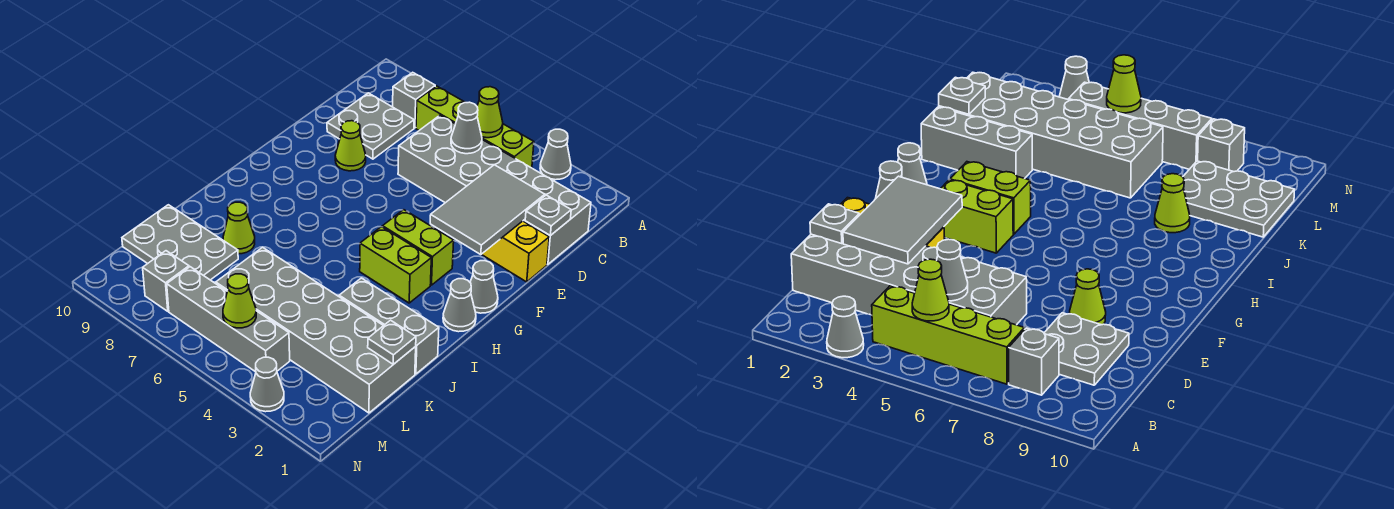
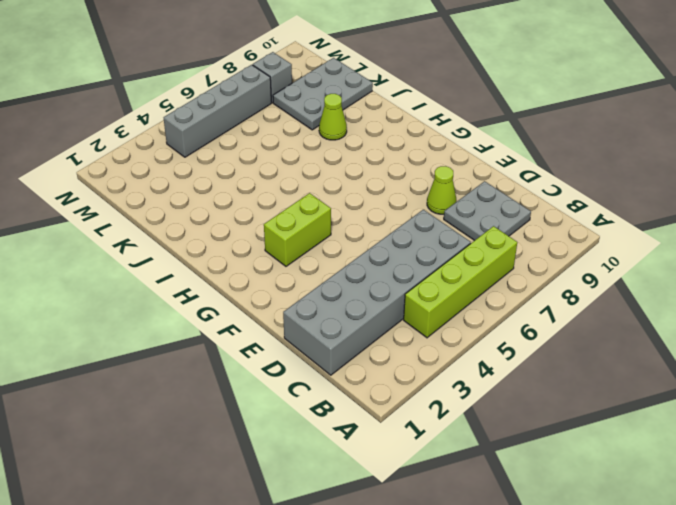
none -> grey 1x1 cone [540,129,571,180]
none -> grey 1x1 brick [393,72,435,128]
none -> yellow 1x3 brick [481,221,549,282]

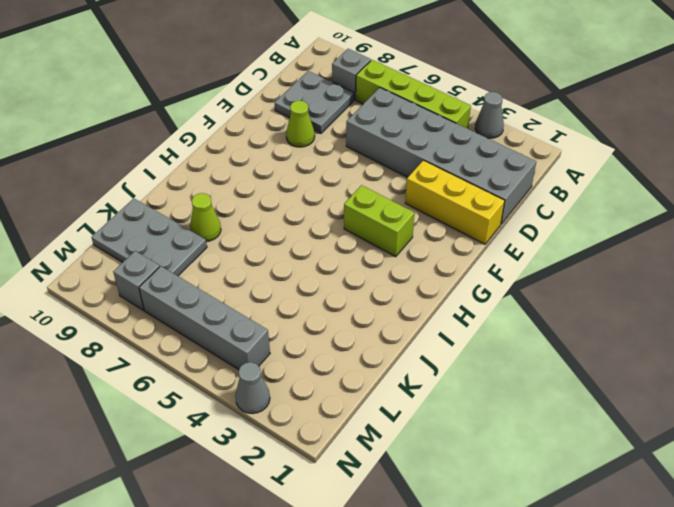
none -> grey 1x1 cone [470,261,498,313]
none -> grey 1x1 cone [443,279,476,332]
none -> lime 1x2 brick [360,227,431,303]

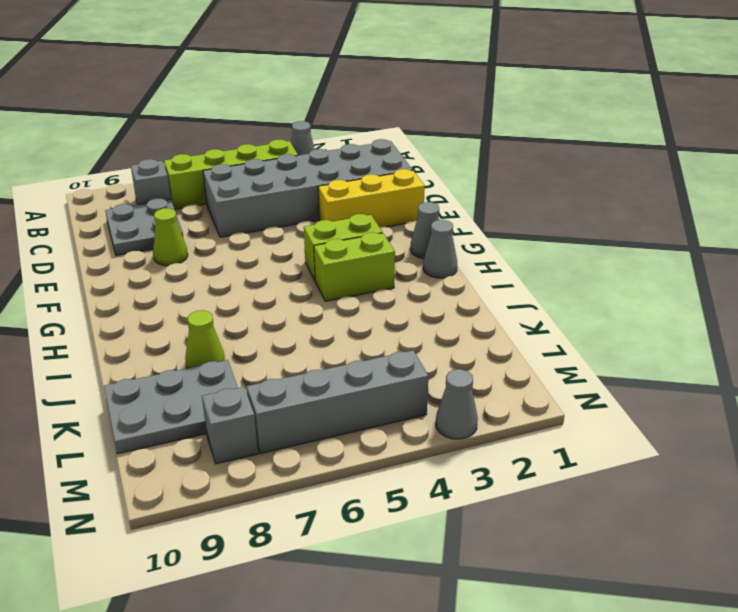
none -> grey 1x3 brick [339,278,439,374]
none -> grey 2x6 brick [216,247,416,413]
none -> lime 1x1 cone [477,87,503,138]

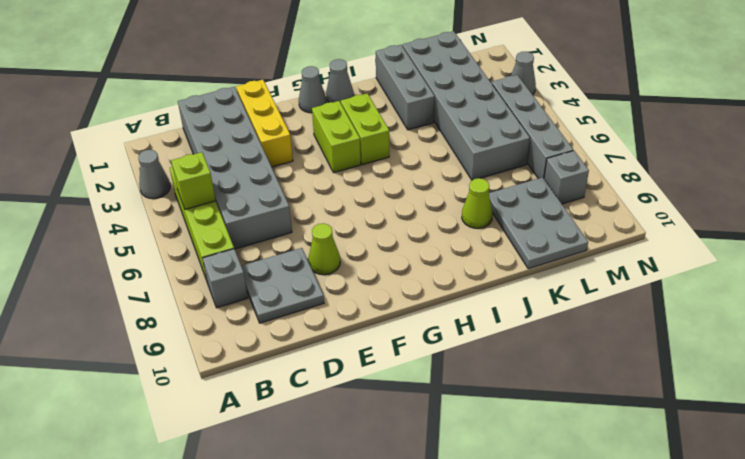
lime 1x1 brick [171,152,216,209] -> lime 1x1 cone [477,87,503,138]
none -> grey 1x1 cone [451,102,482,154]
none -> grey 1x1 plate [525,195,571,236]
none -> grey 2x3 tile [430,165,545,255]

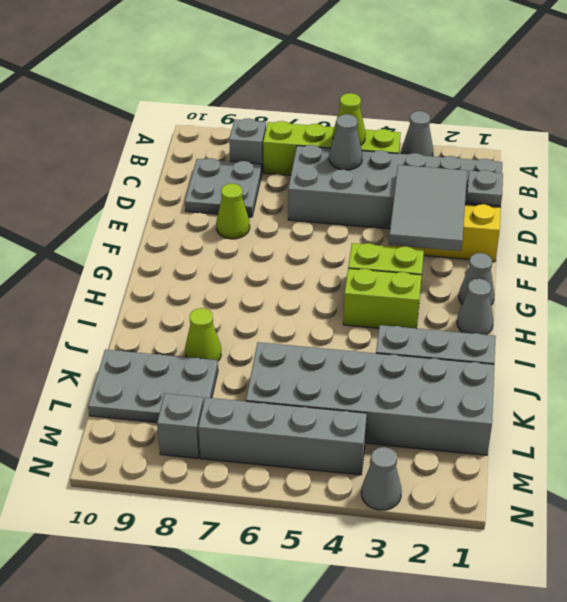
none -> grey 1x1 plate [368,320,416,364]
none -> lime 1x1 cone [223,274,256,328]

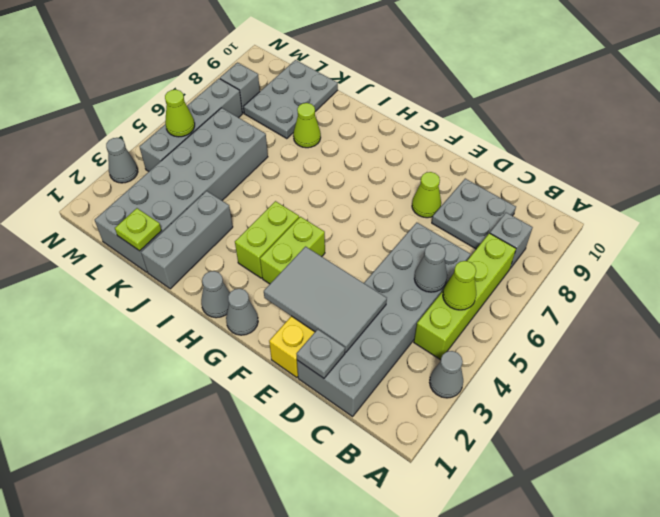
lime 1x1 plate [115,208,162,251] -> grey 1x1 plate [368,320,416,364]

